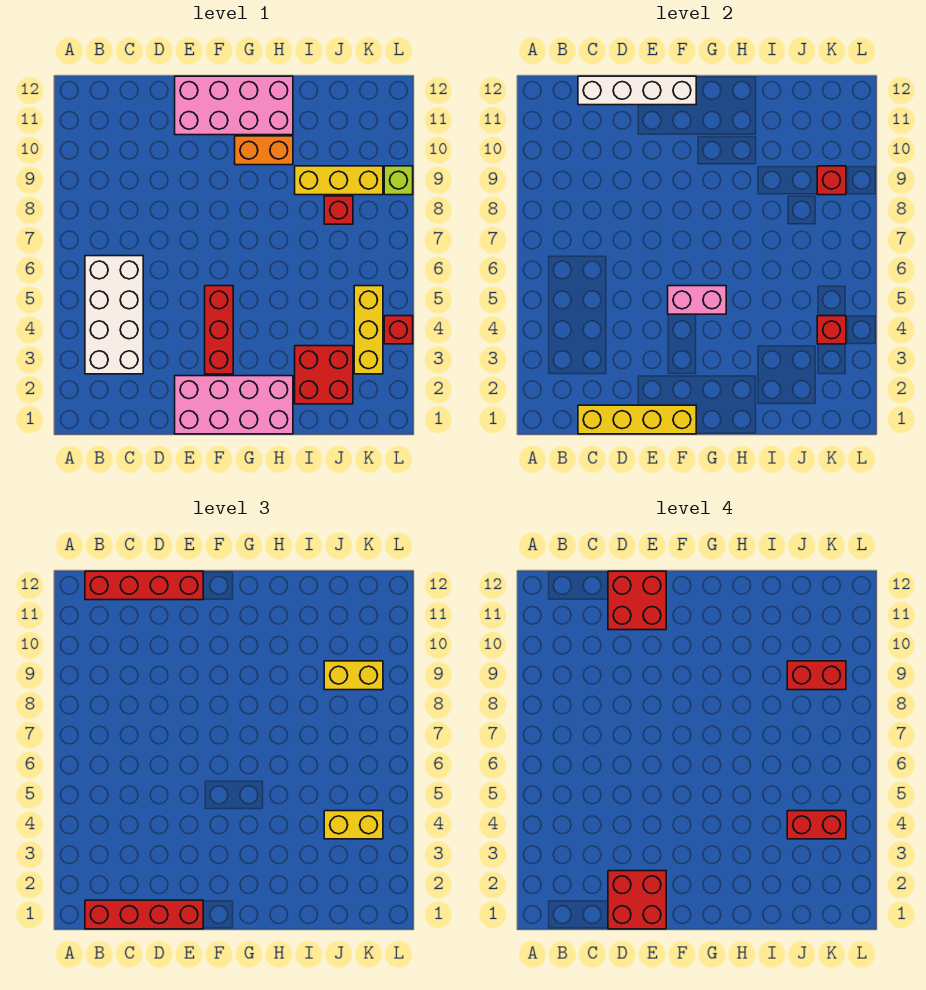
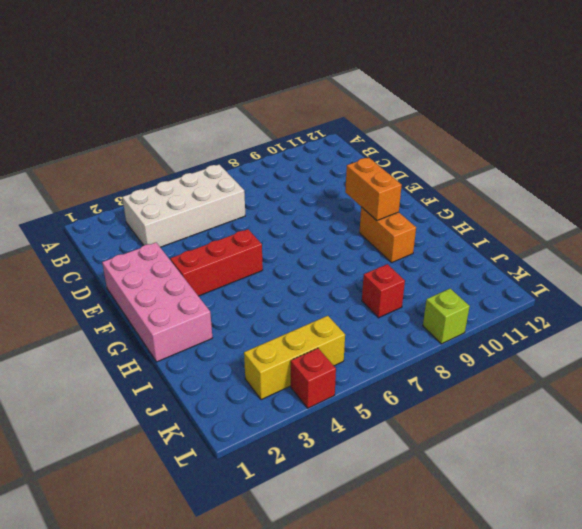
orange 1x2 brick [345,157,402,220] -> none
none -> pink 2x4 brick [175,76,293,135]
none -> red 2x2 brick [295,346,353,404]
none -> yellow 1x3 brick [295,166,383,195]

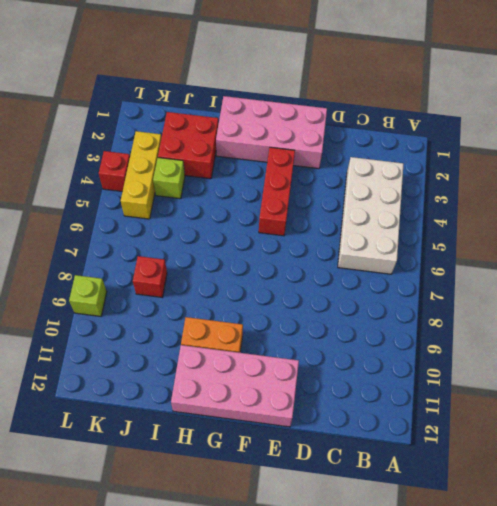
lime 1x1 brick [153,158,185,199] -> none
none -> yellow 1x3 brick [295,166,383,195]
none -> yellow 1x4 brick [578,405,696,434]
none -> white 1x4 brick [578,76,696,105]

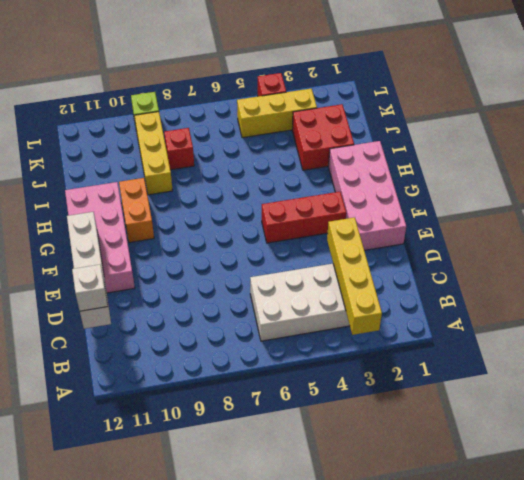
yellow 1x4 brick [327,217,382,335] -> yellow 1x4 brick moved to [578,405,696,434]
white 1x1 brick [72,265,108,311] -> red 1x4 brick [85,571,203,600]
none -> pink 1x2 brick [668,286,726,314]
none -> red 1x1 brick [817,316,846,344]
none -> red 1x1 brick [817,166,846,195]

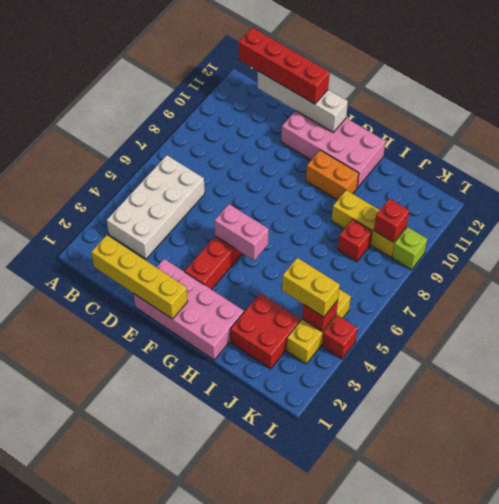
none -> red 1x4 brick [85,900,203,929]
none -> yellow 1x2 brick [324,661,383,690]
none -> red 2x2 brick [608,871,666,929]

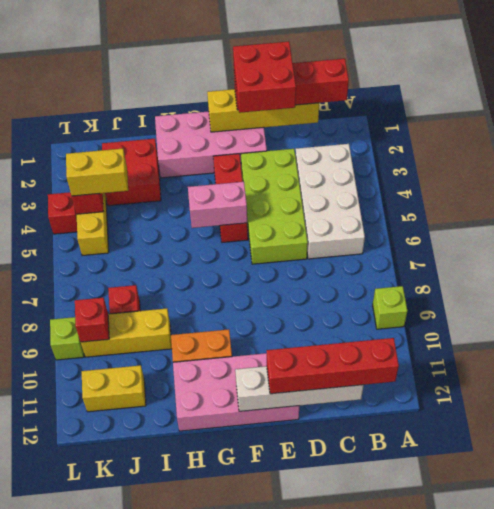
lime 1x1 brick [373,286,407,329] -> none
lime 2x4 brick [241,149,308,264] -> none
yellow 1x2 brick [82,365,146,412] -> yellow 1x2 brick moved to [324,661,383,690]
none -> red 2x2 brick [608,571,666,630]
none -> red 1x2 brick [787,811,846,839]
none -> red 1x2 brick [787,661,846,690]

